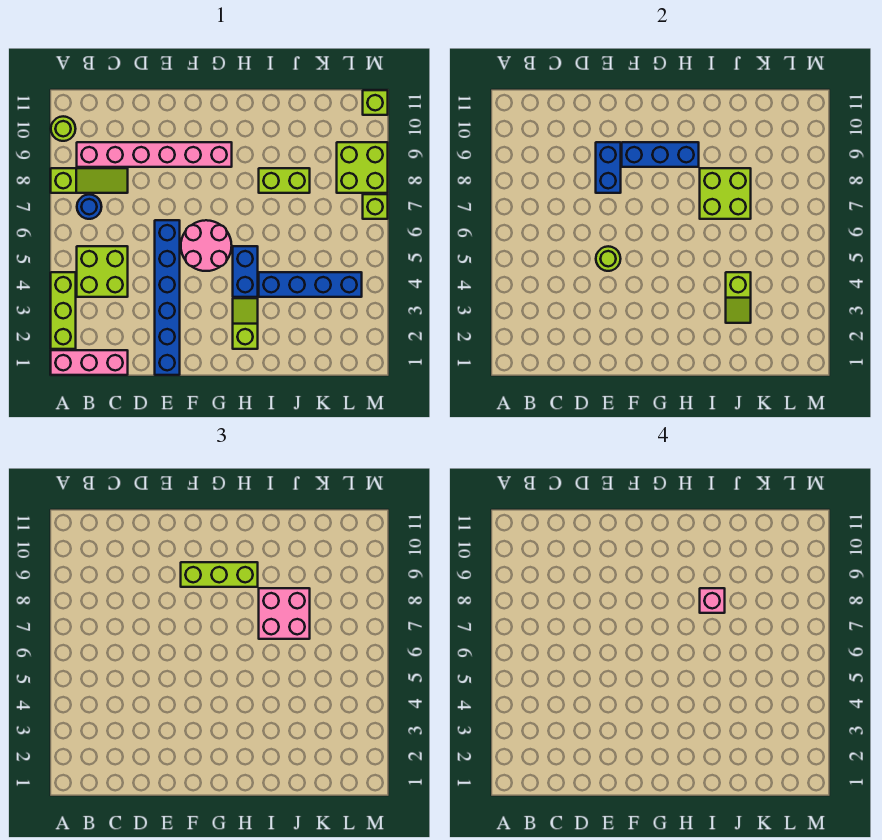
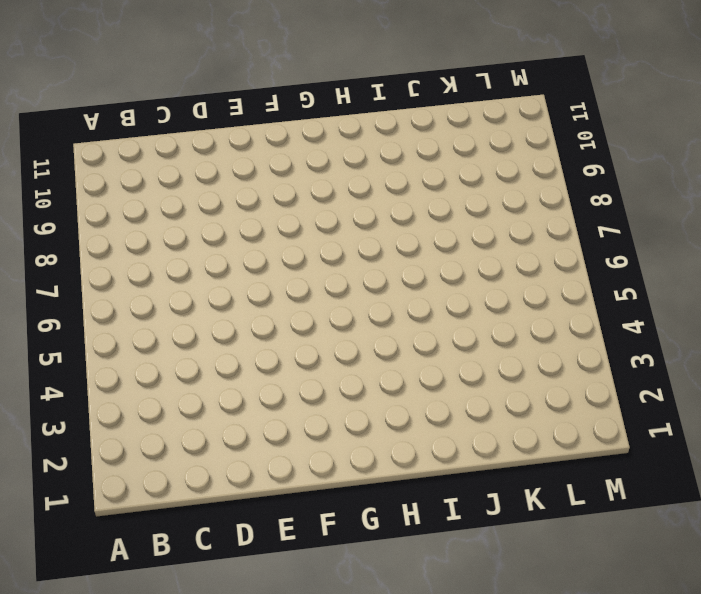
none -> pink 1x3 brick [51,350,128,375]
none -> lime 1x3 brick [51,272,76,349]
none -> lime 1x3 slope [51,168,128,193]

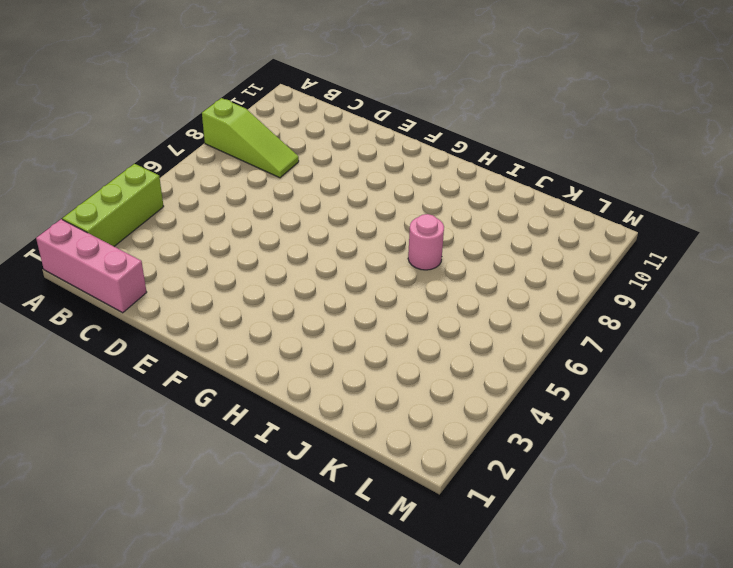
pink 1x1 round brick [408,214,444,270] -> none
none -> lime 1x1 round brick [51,116,76,141]
none -> lime 2x2 brick [77,246,128,297]
none -> blue 1x1 round brick [77,194,102,219]

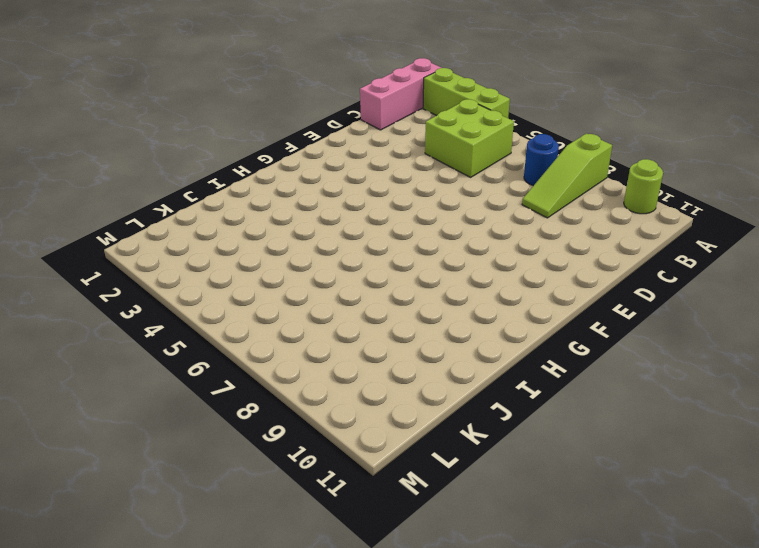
none -> pink 1x6 brick [77,142,232,167]
none -> blue 1x6 brick [155,220,180,375]
none -> pink 2x2 round brick [181,220,232,271]

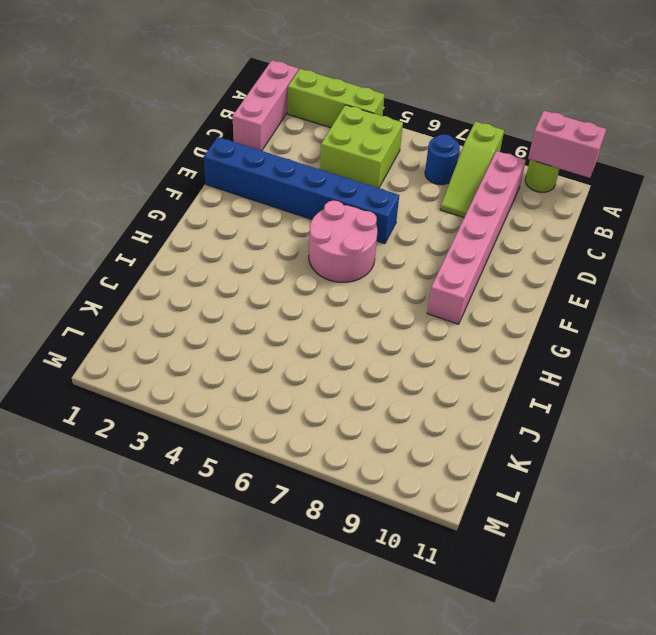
pink 1x2 brick [528,111,606,178] -> none
none -> lime 1x2 slope [233,298,258,349]
none -> blue 1x2 brick [233,246,258,297]
none -> blue 1x4 brick [259,272,362,297]

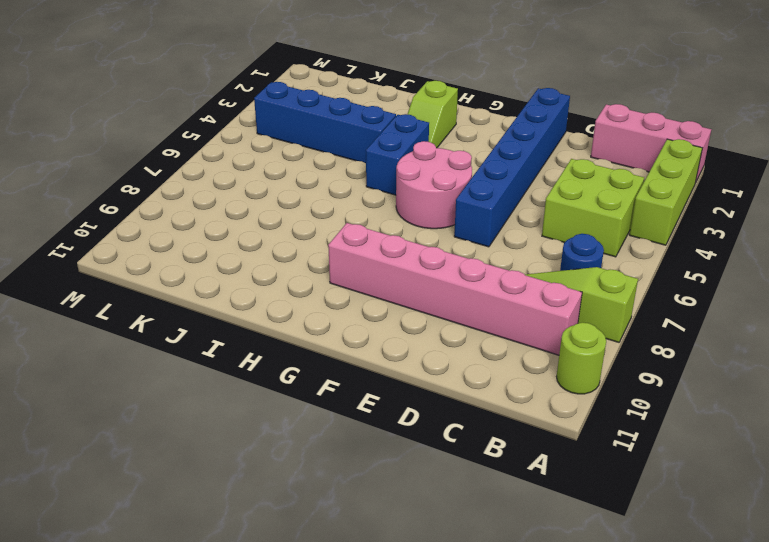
none -> lime 1x2 brick [259,168,310,193]
none -> lime 2x2 brick [337,142,388,193]
none -> lime 1x1 brick [363,194,388,219]

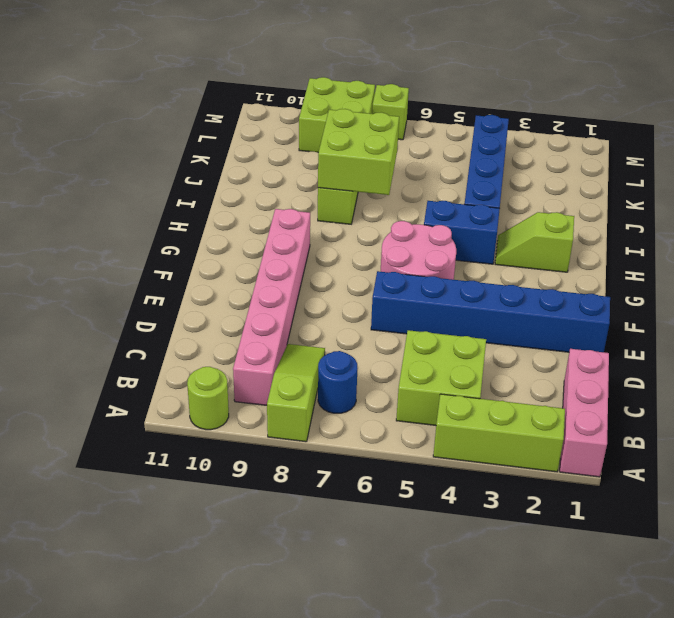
none -> lime 1x1 brick [363,90,388,115]
none -> lime 1x1 round brick [596,246,621,271]
none -> blue 1x2 brick [596,142,621,193]

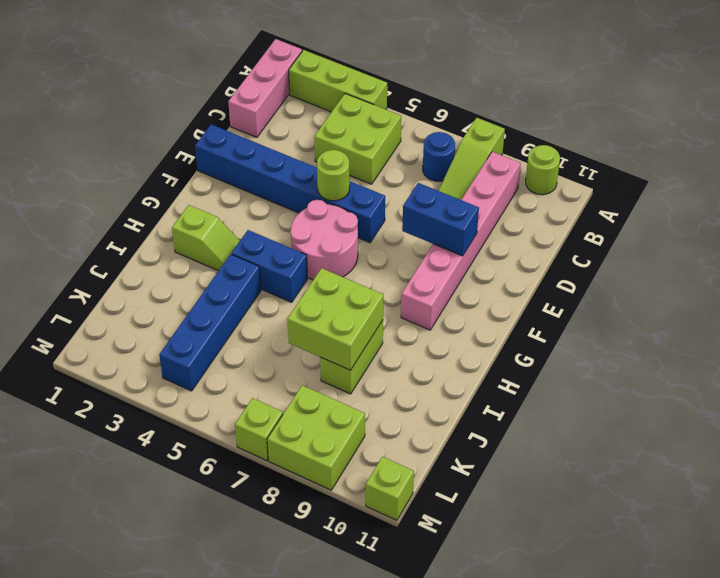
none -> blue 1x3 brick [622,142,699,167]
none -> lime 1x2 slope [726,272,751,323]
none -> lime 1x3 brick [181,562,258,587]

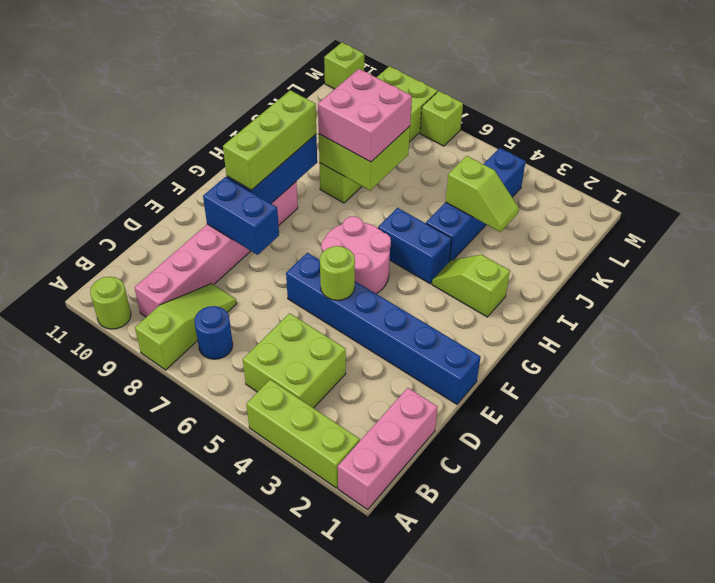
none -> pink 1x1 brick [700,588,725,613]

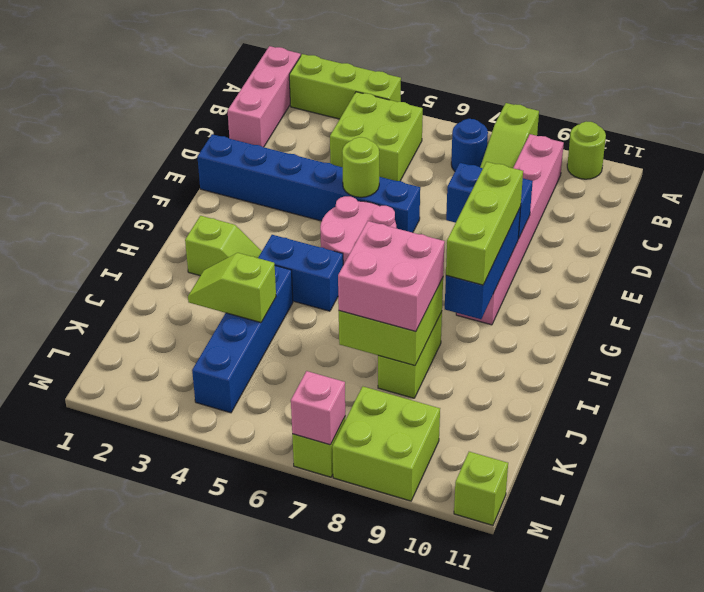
pink 1x1 brick [291,371,345,445] -> pink 1x1 brick moved to [700,588,725,613]

